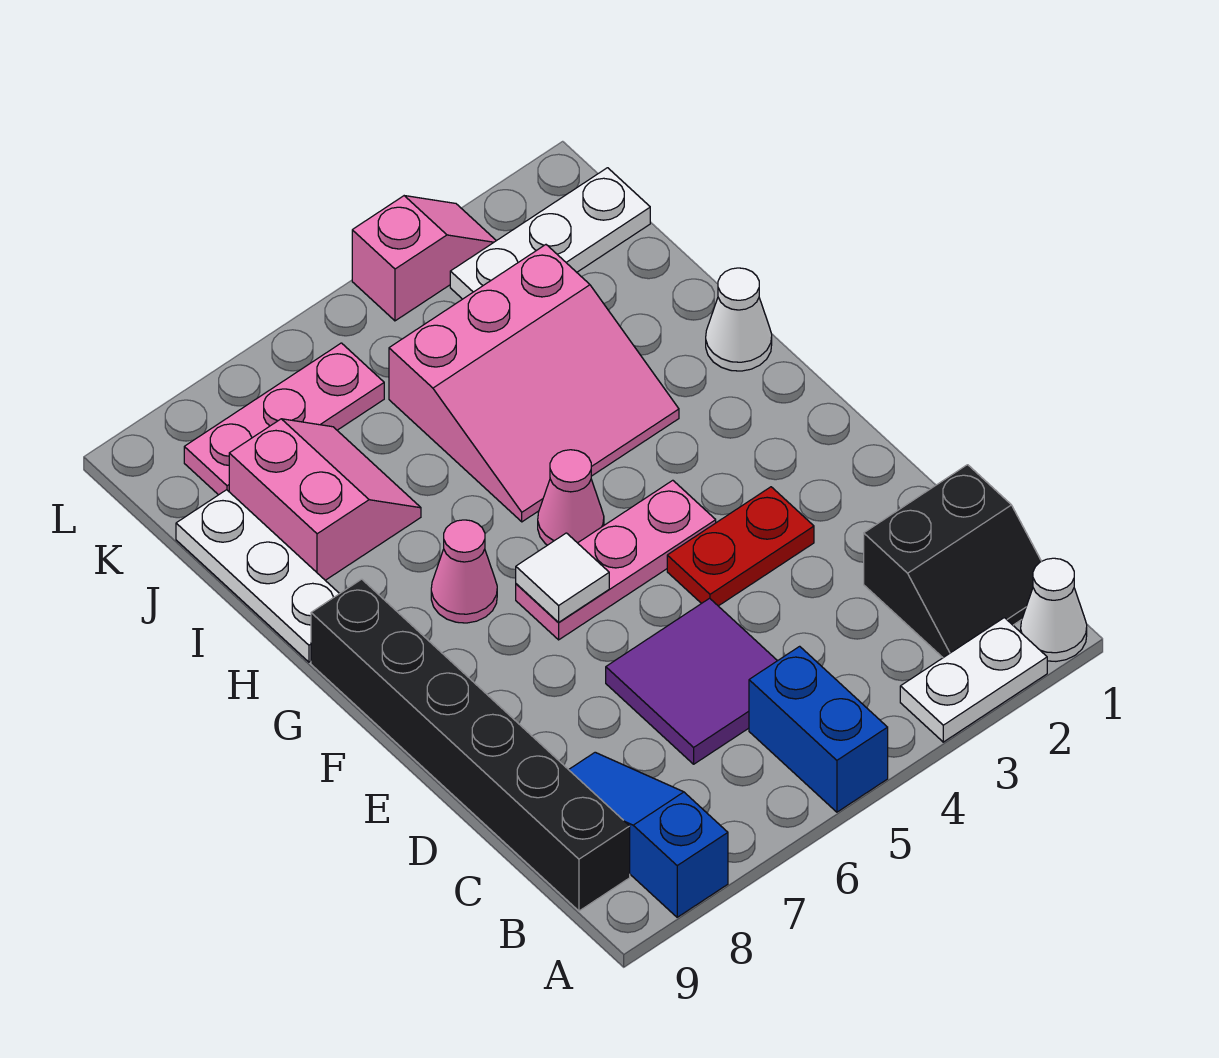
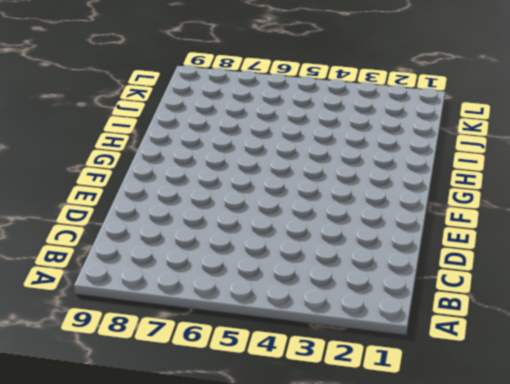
none -> white 1x1 cone [1021,558,1087,661]
none -> white 1x2 plate [900,618,1047,742]
none -> blue 1x2 brick [749,646,888,812]

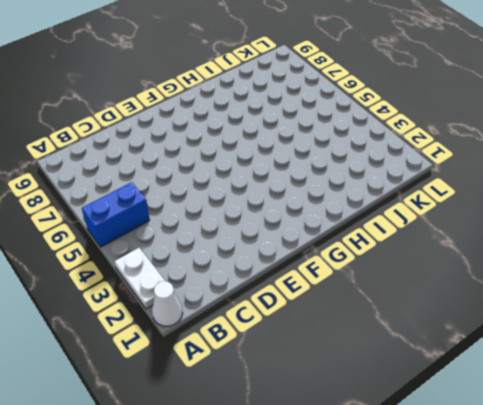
none -> blue 1x3 slope [569,752,728,917]
none -> black 2x2 slope [864,465,1041,658]
none -> black 1x6 brick [311,579,630,911]

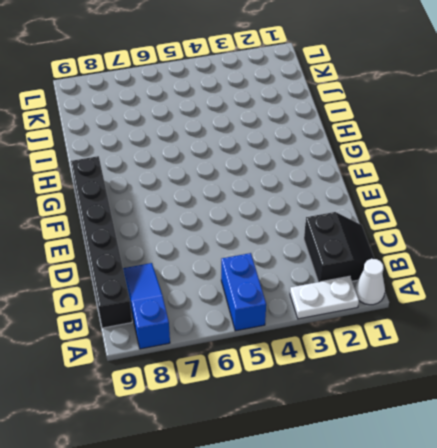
black 2x2 slope [304,212,374,282] -> black 2x2 slope turned to [864,465,1041,658]
none -> purple 2x2 tile [606,598,777,764]
none -> red 1x2 plate [667,487,814,606]
none -> pink 1x3 plate [516,480,716,640]

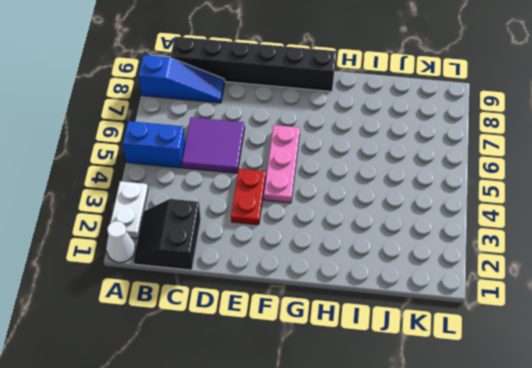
none -> pink 1x1 cone [538,450,604,545]
none -> pink 1x1 cone [431,520,497,623]
none -> white 1x1 cone [706,268,772,371]

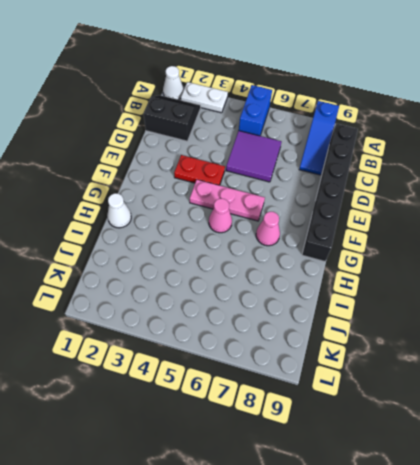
none -> pink 3x3 slope [389,245,679,522]
none -> white 1x3 plate [176,490,339,662]
none -> pink 2x2 slope [229,419,421,580]

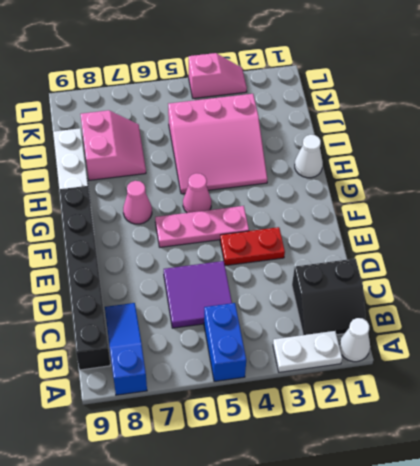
none -> white 1x3 plate [450,168,650,299]
none -> pink 1x3 plate [184,343,384,495]
none -> white 1x1 tile [516,533,609,623]

